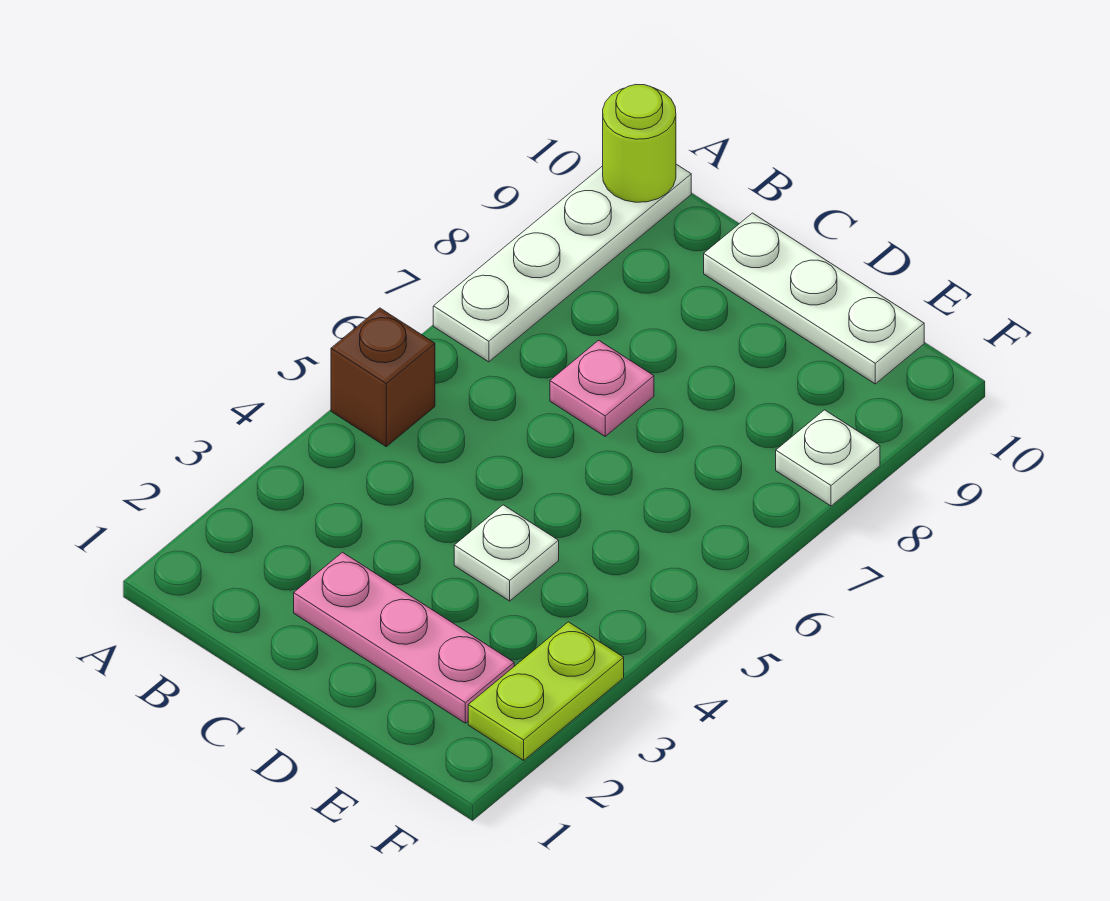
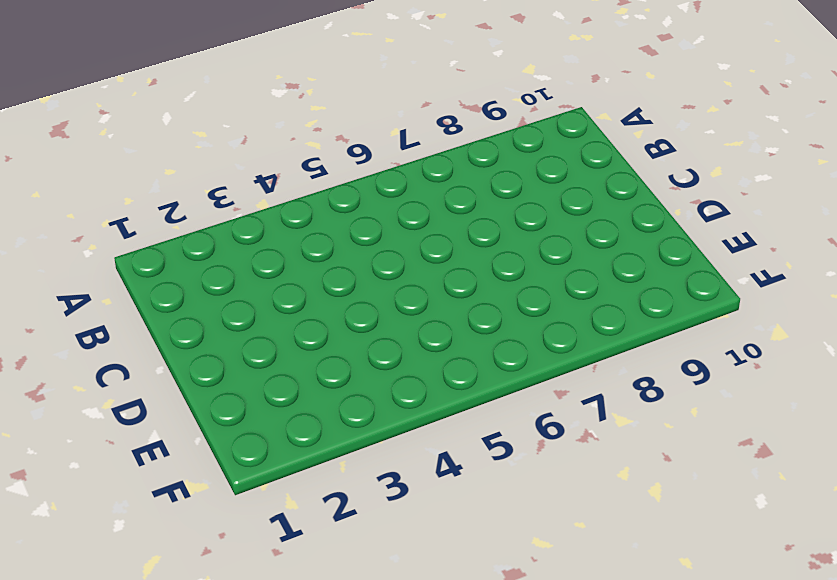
none -> brown 1x1 brick [331,308,435,446]
none -> white 1x4 plate [433,164,691,362]

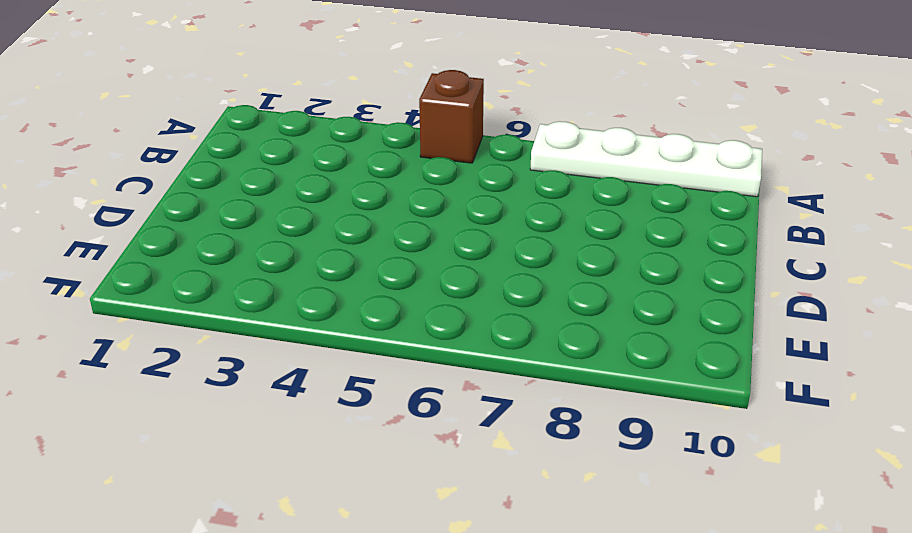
none -> pink 1x3 plate [294,552,514,723]
none -> pink 1x1 plate [550,340,654,436]

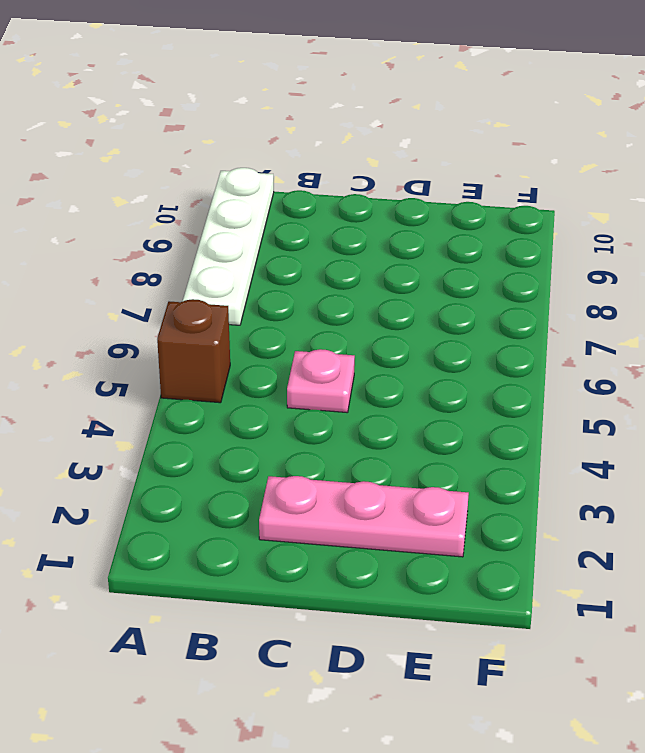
pink 1x1 plate [287,349,355,413] -> pink 1x1 plate moved to [550,340,654,436]
none -> white 1x3 plate [704,213,924,384]
none -> white 1x1 plate [454,505,559,601]

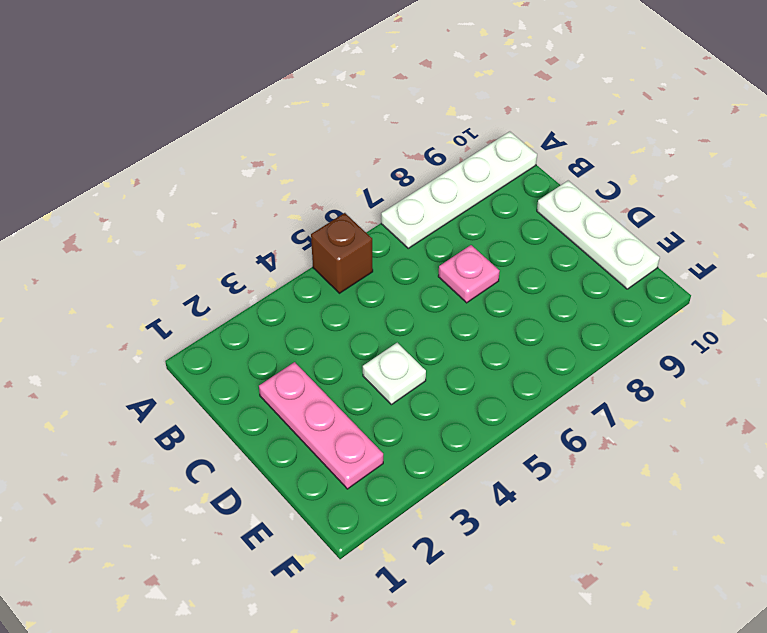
none -> lime 1x2 plate [468,622,624,760]
none -> white 1x1 plate [776,410,880,506]

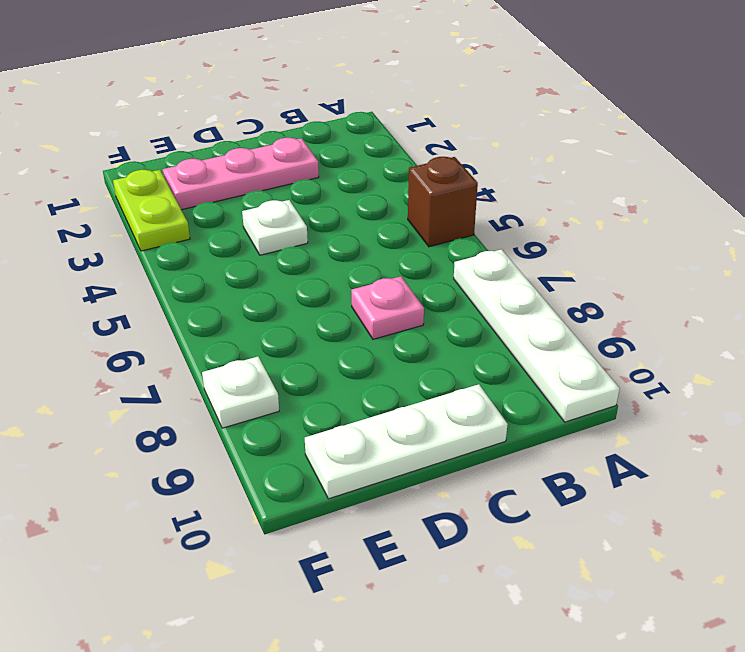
none -> lime 1x1 round brick [603,85,676,202]

